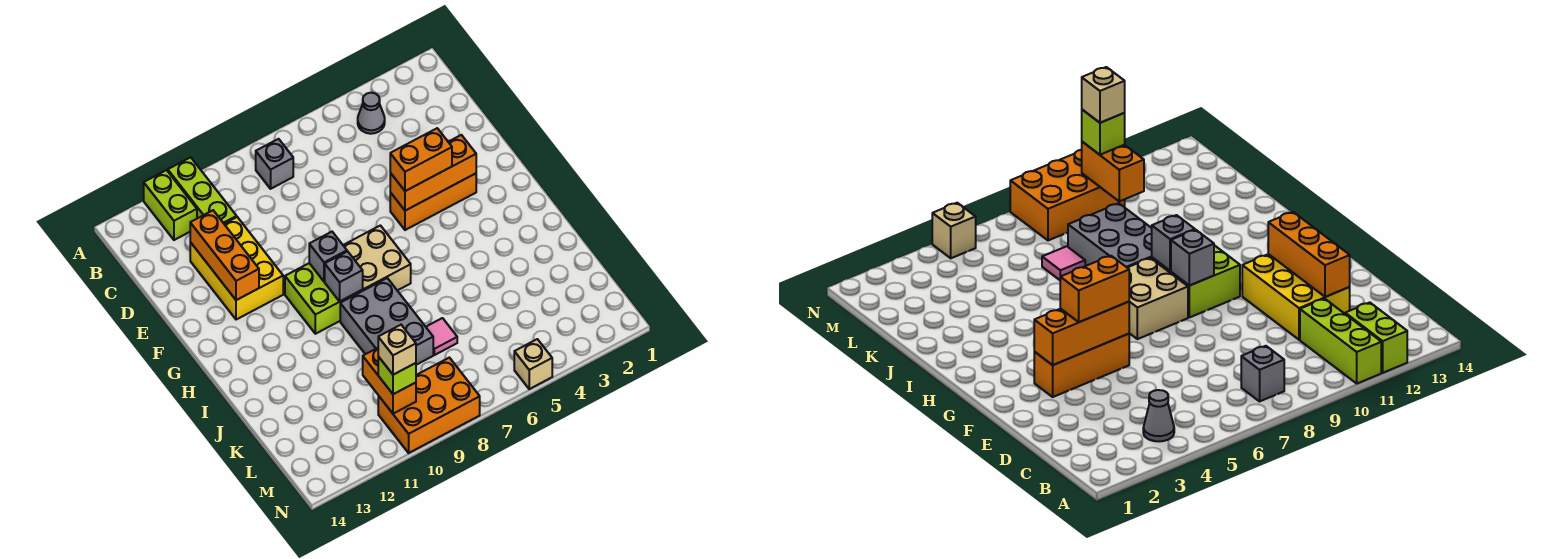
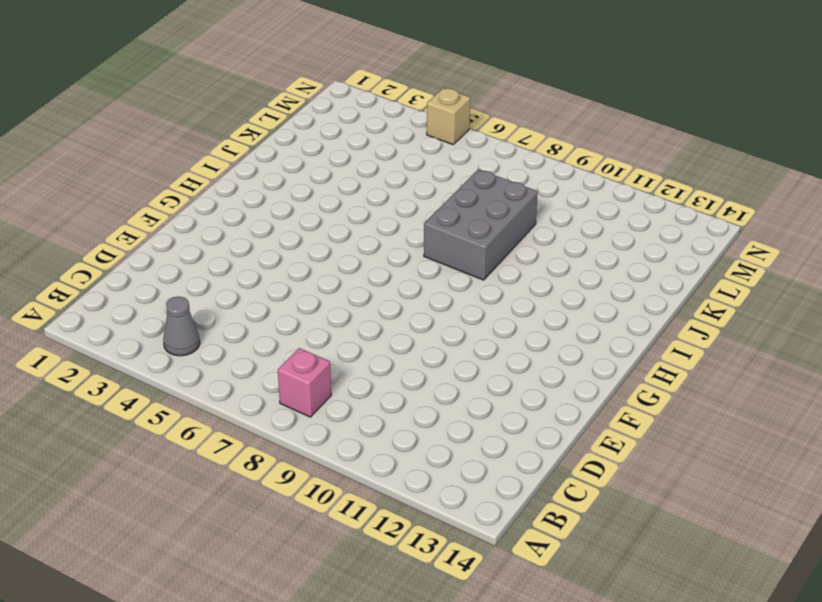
pink 1x1 brick [278,348,331,417] -> grey 1x1 brick [256,139,293,189]
none -> lime 1x3 brick [168,157,237,224]
none -> lime 1x2 brick [144,170,197,240]
none -> yellow 2x3 brick [190,217,283,320]

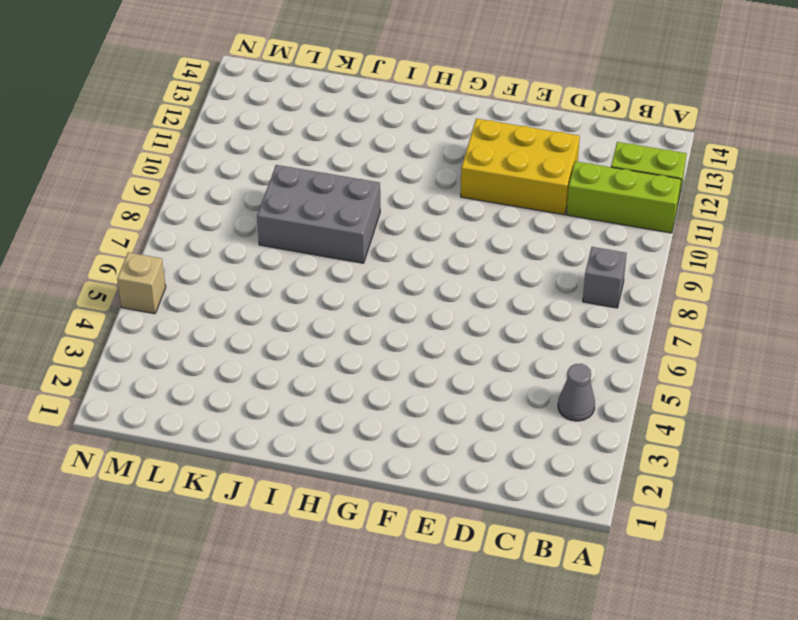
none -> orange 1x3 brick [390,173,476,230]
none -> tan 2x2 brick [343,226,411,291]
none -> lime 2x2 brick [285,263,363,334]

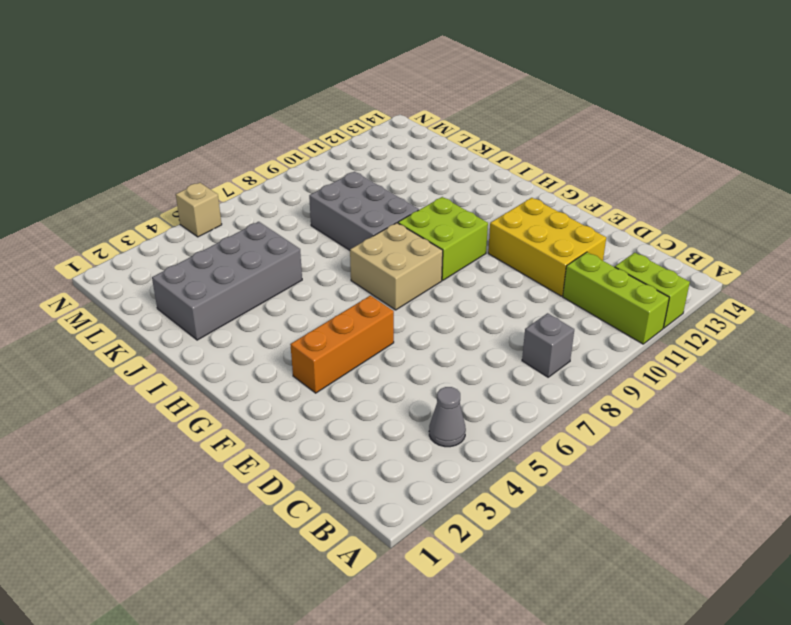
grey 2x4 brick [152,222,302,340] -> none
none -> pink 1x1 tile [426,318,457,355]
none -> orange 2x3 brick [378,358,480,453]
none -> orange 1x3 brick [190,210,259,300]

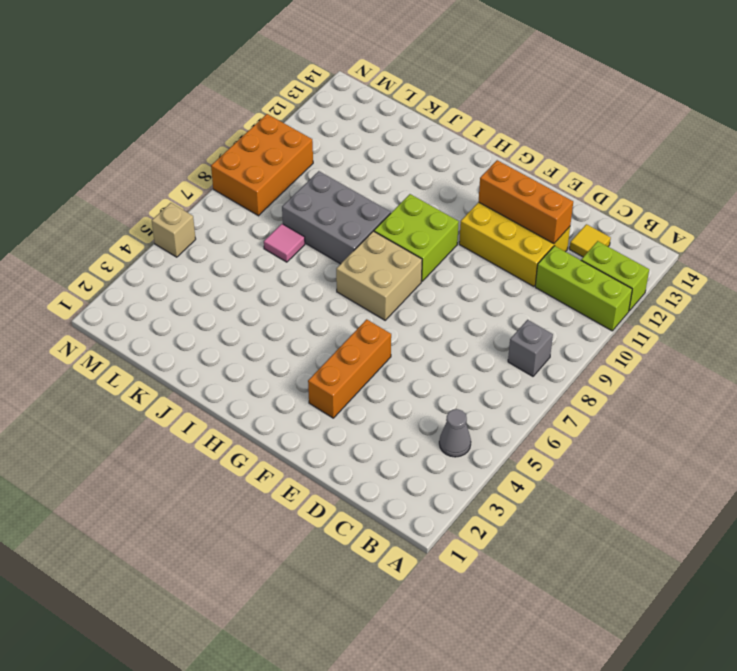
yellow 1x1 tile [569,224,611,257] -> none
none -> orange 1x3 brick [390,135,476,211]
none -> grey 1x1 brick [309,232,347,282]
none -> grey 1x1 brick [325,251,363,302]

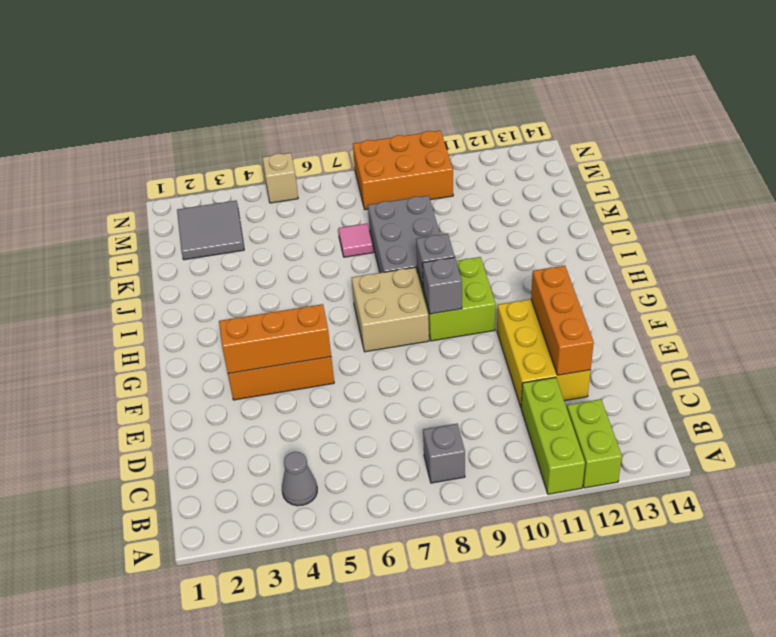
grey 2x2 tile [177,201,244,260] -> none
none -> orange 1x2 brick [363,348,416,414]
none -> orange 1x2 brick [390,128,452,191]
none -> lime 1x1 brick [378,357,416,394]

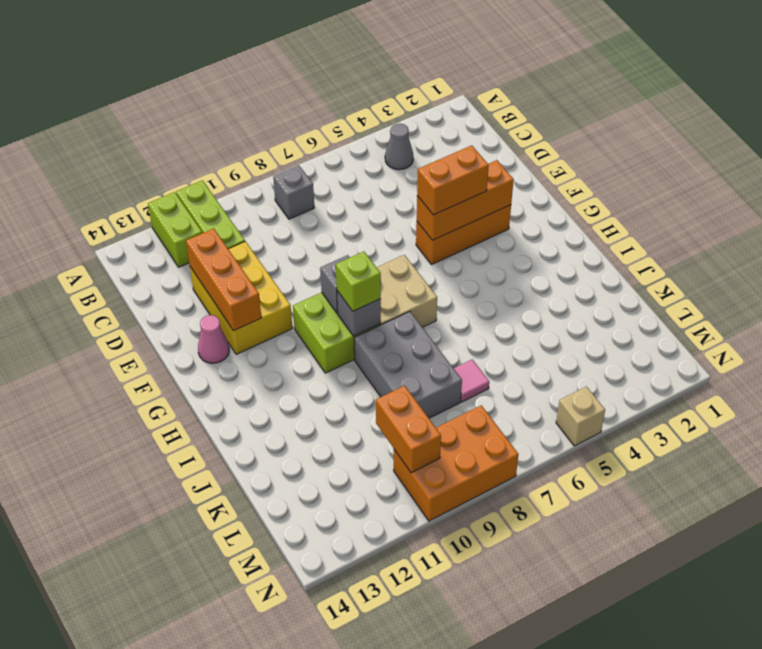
pink 1x1 cone [198,315,229,363] -> none
lime 1x1 brick [336,252,381,311] -> lime 1x1 brick moved to [378,357,416,394]
none -> tan 1x1 brick [378,325,416,375]

